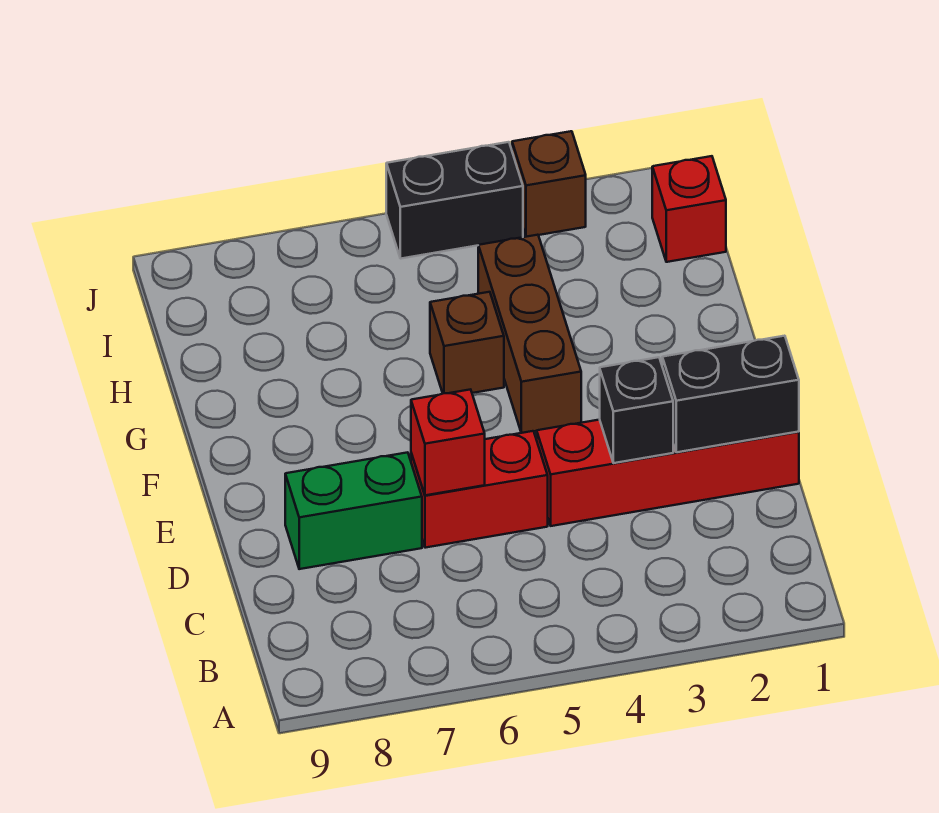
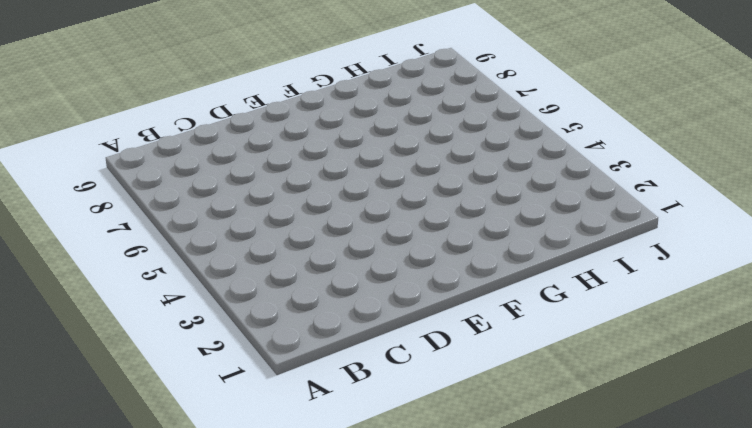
none -> red 1x4 brick [537,420,799,526]
none -> red 1x2 brick [411,431,548,548]

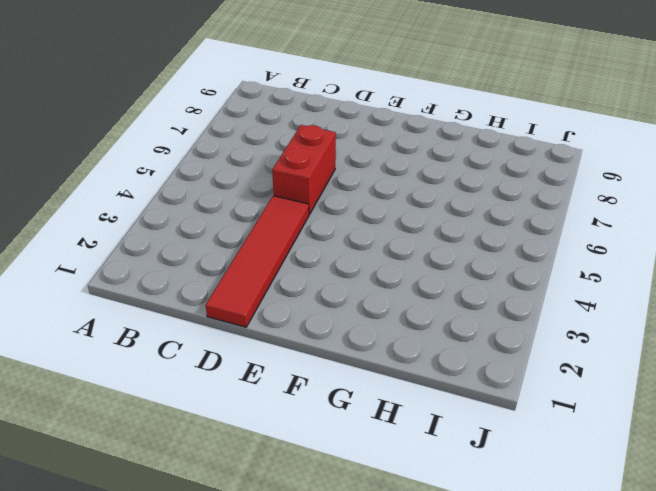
red 1x4 tile [206,196,309,327] -> red 1x4 brick [537,420,799,526]
none -> green 1x2 brick [285,452,422,569]
none -> brown 1x3 brick [478,235,581,433]

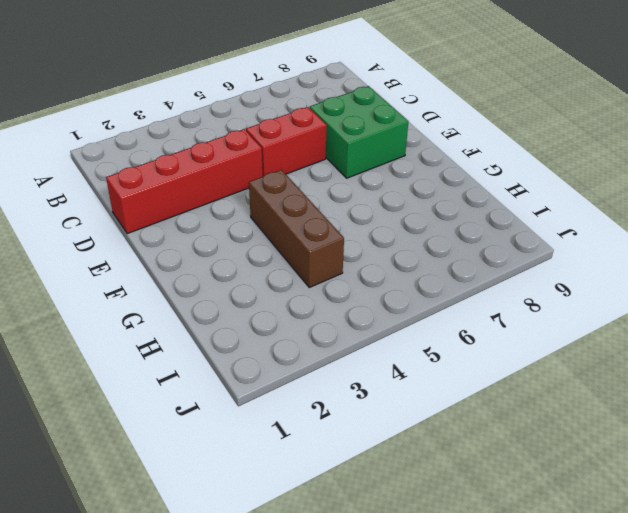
green 2x2 brick [310,86,409,178] -> green 1x2 brick [285,452,422,569]
none -> brown 1x1 brick [430,292,504,393]
none -> red 1x1 brick [652,156,726,262]

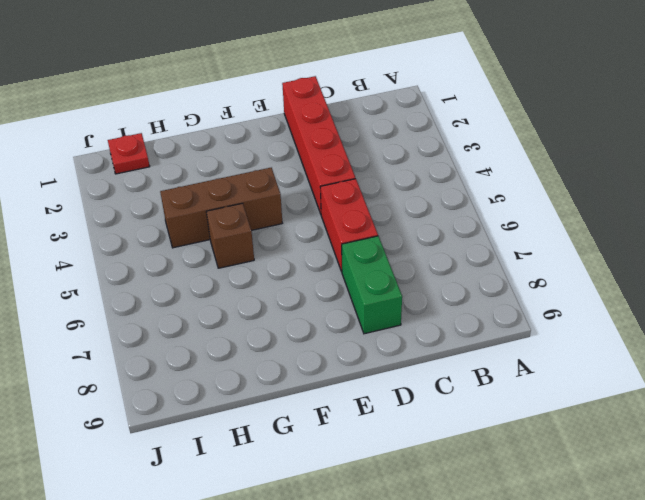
red 1x1 plate [108,133,150,174] -> red 1x1 brick [652,156,726,262]
none -> brown 1x1 brick [512,131,586,237]
none -> black 1x2 brick [386,142,523,259]

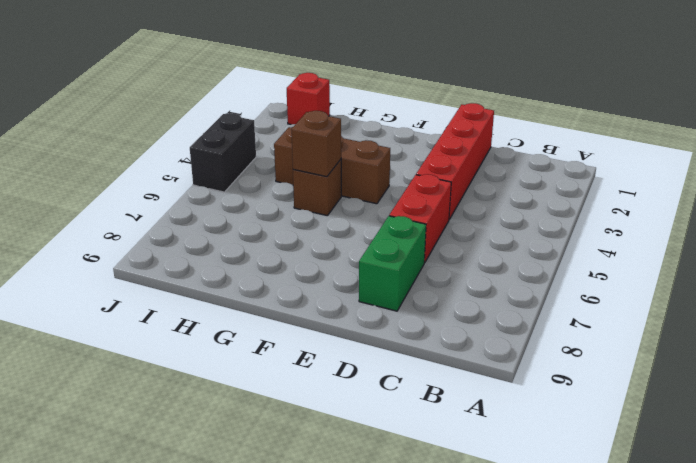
brown 1x1 brick [291,111,341,177] -> brown 1x1 brick moved to [512,131,586,237]
none -> black 1x2 brick [662,336,799,452]
none -> black 1x1 brick [600,357,673,463]

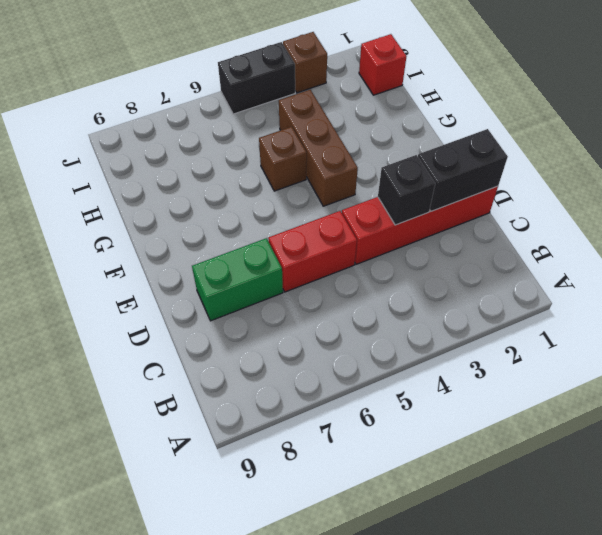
none -> red 1x1 brick [411,389,485,495]

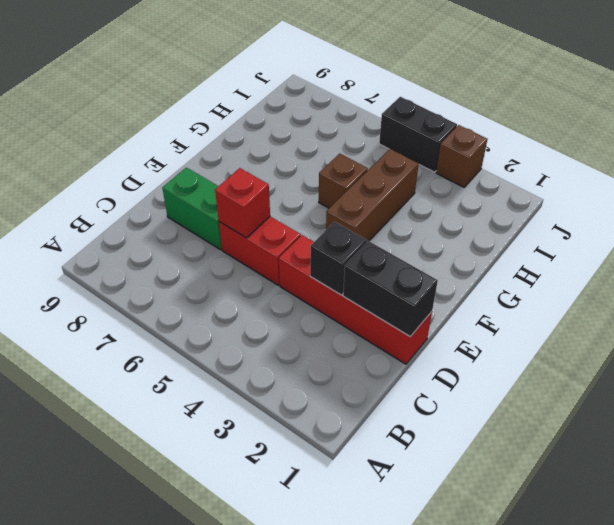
none -> red 1x1 brick [652,156,726,262]

